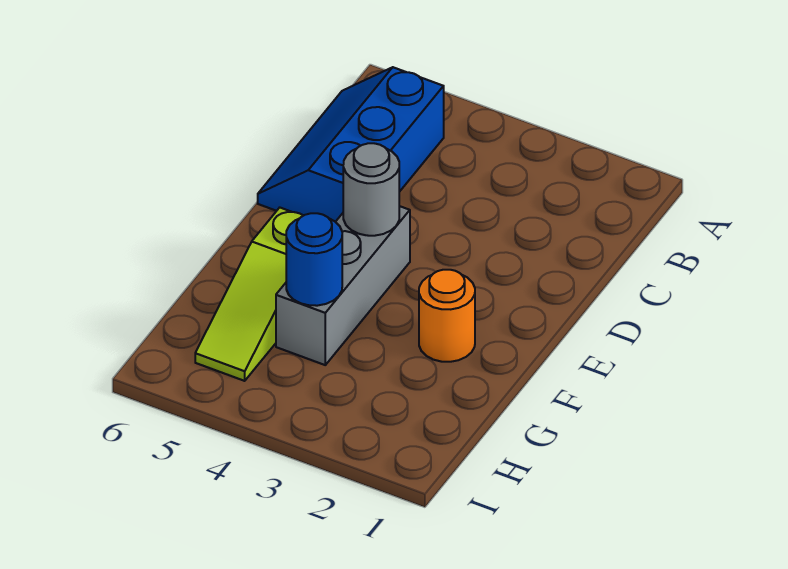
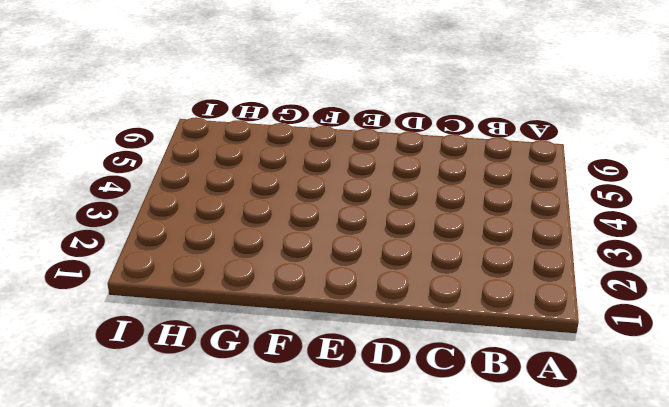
none -> blue 2x3 slope [258,67,444,222]
none -> grey 1x3 brick [276,206,410,365]

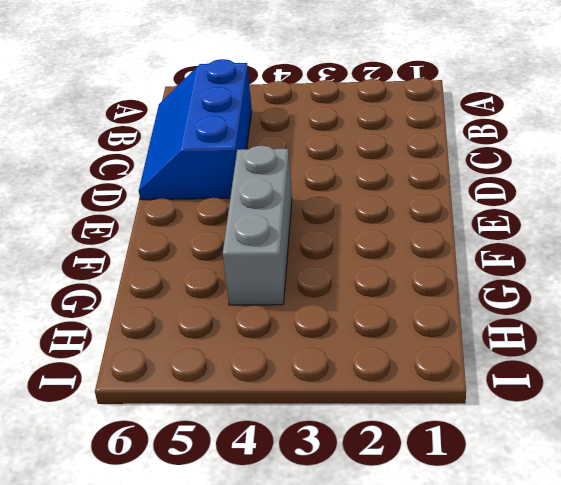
none -> orange 1x1 round brick [419,270,475,362]
none -> lime 1x3 slope [195,208,303,381]

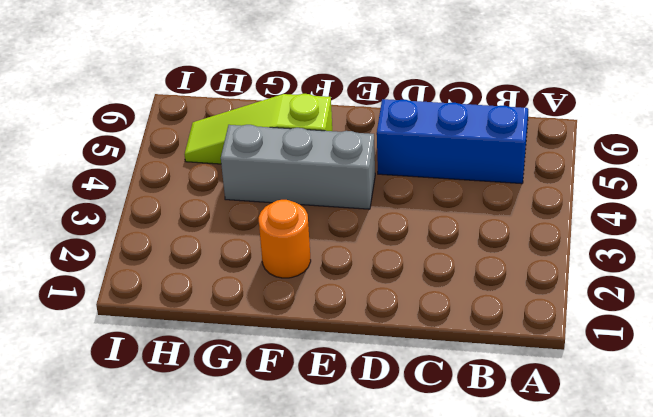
none -> grey 1x1 round brick [343,143,399,236]
none -> blue 1x1 round brick [286,213,342,306]

